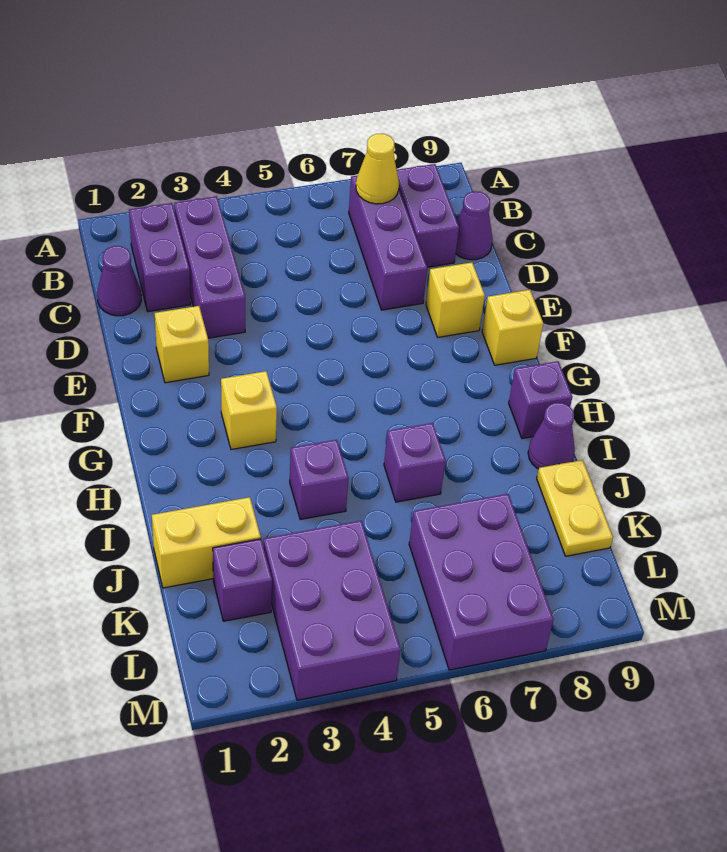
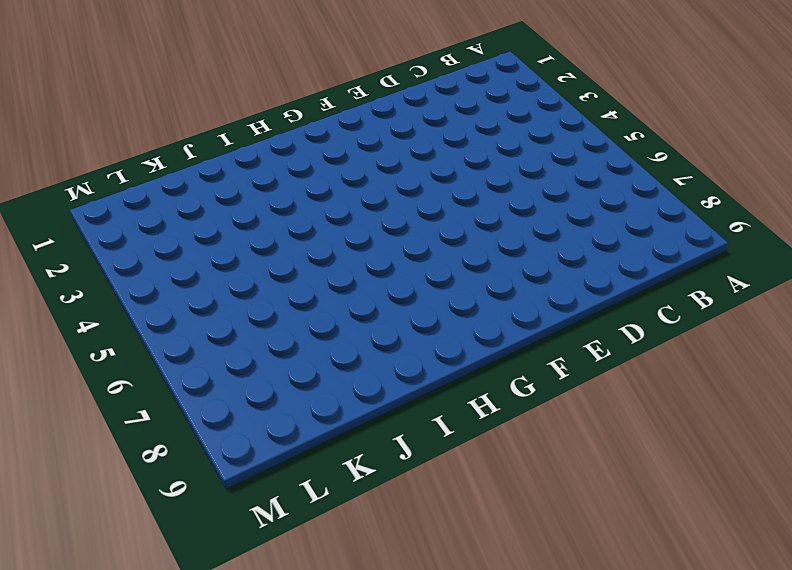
none -> purple 1x2 brick [129,203,191,312]
none -> purple 1x3 brick [174,196,245,338]
none -> purple 1x3 brick [349,176,427,310]

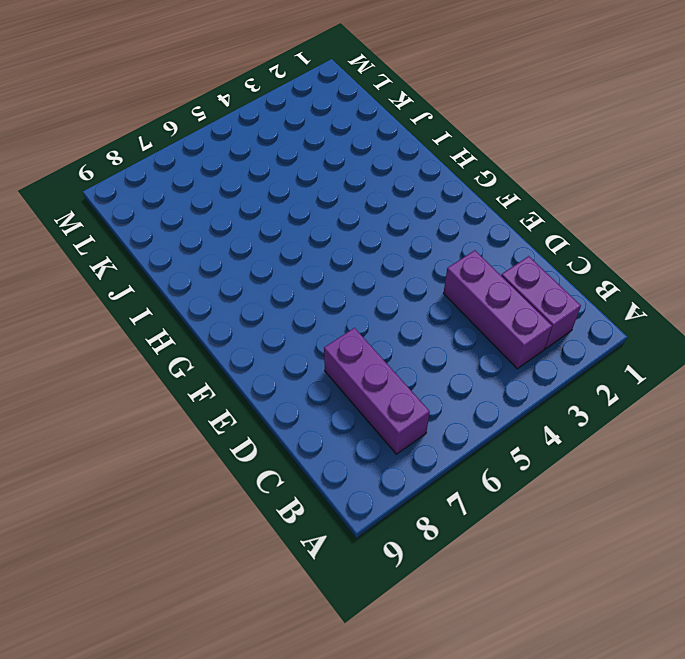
none -> purple 1x2 brick [397,164,459,267]
none -> purple 1x1 cone [97,246,141,316]
none -> purple 1x1 cone [456,191,493,260]

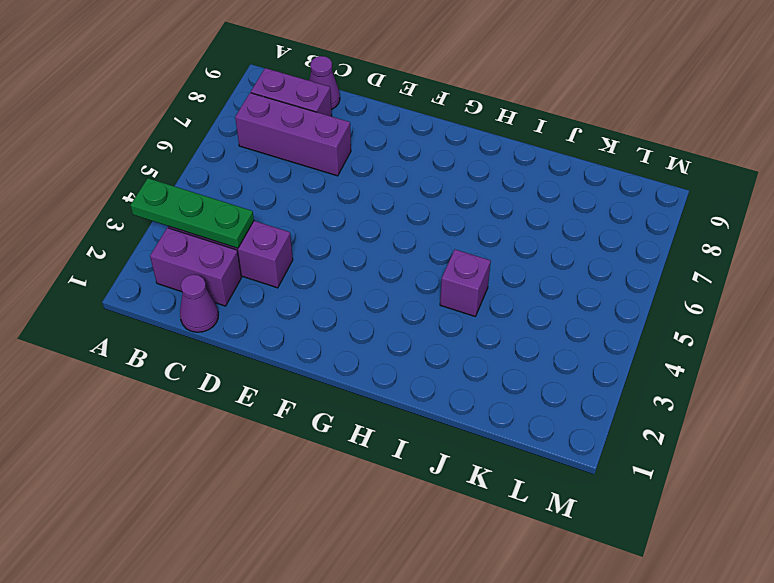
green 1x3 plate [130,178,254,248] -> none
none -> yellow 1x1 brick [155,306,209,383]
none -> yellow 1x1 brick [426,262,485,337]
none -> yellow 1x1 brick [482,290,543,365]

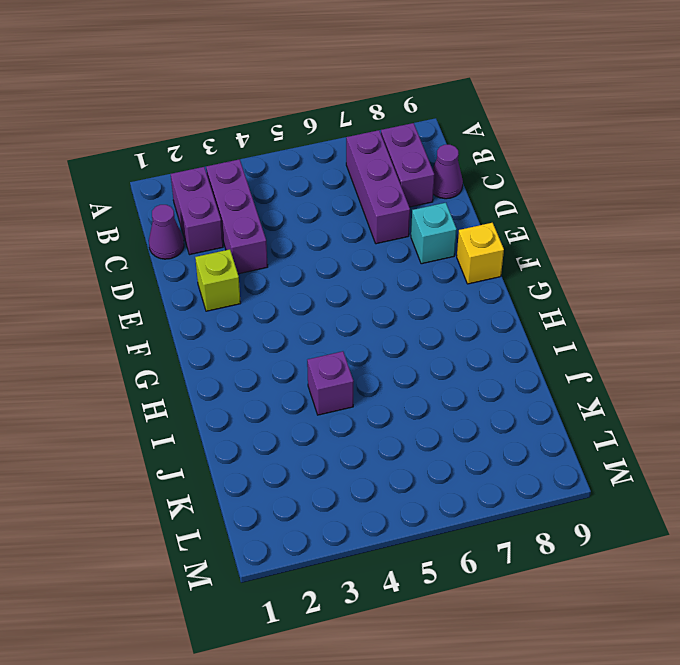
lime 1x1 brick [195,249,241,311] -> yellow 1x1 brick [155,306,209,383]
cyan 1x1 brick [411,203,457,264] -> yellow 1x1 brick [426,262,485,337]
none -> yellow 1x1 brick [221,371,277,449]
none -> purple 1x1 brick [509,361,572,439]
none -> purple 1x1 brick [384,423,446,502]

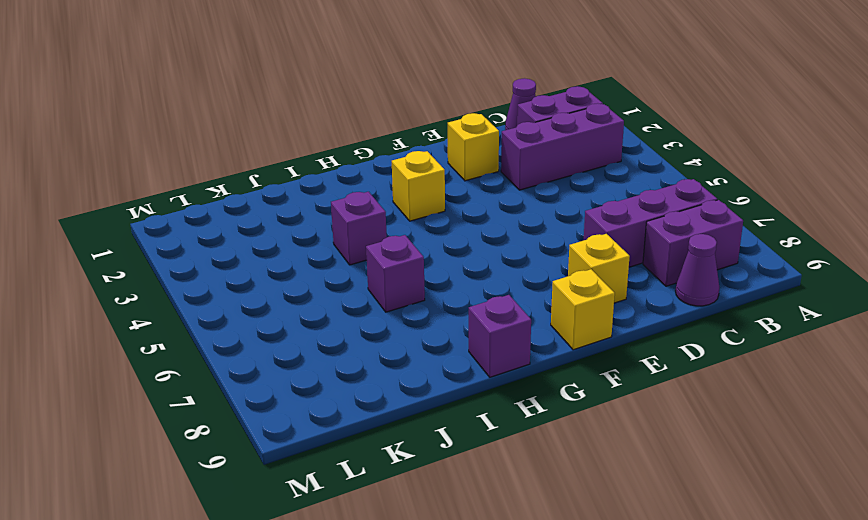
none -> purple 1x1 cone [528,403,575,469]
none -> yellow 1x2 brick [152,497,261,588]
none -> yellow 1x2 plate [537,460,613,556]

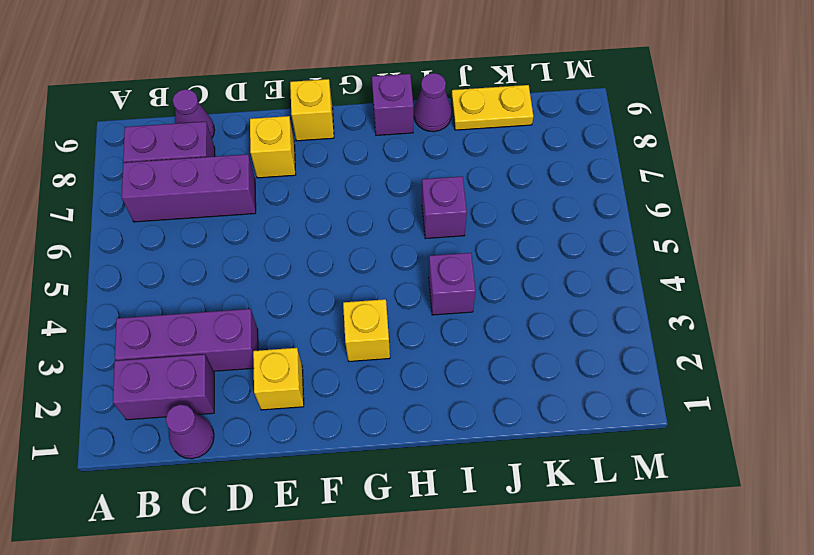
none -> yellow 1x2 brick [152,497,261,588]
none -> purple 1x1 brick [213,539,272,621]
none -> purple 2x3 brick [264,521,401,700]

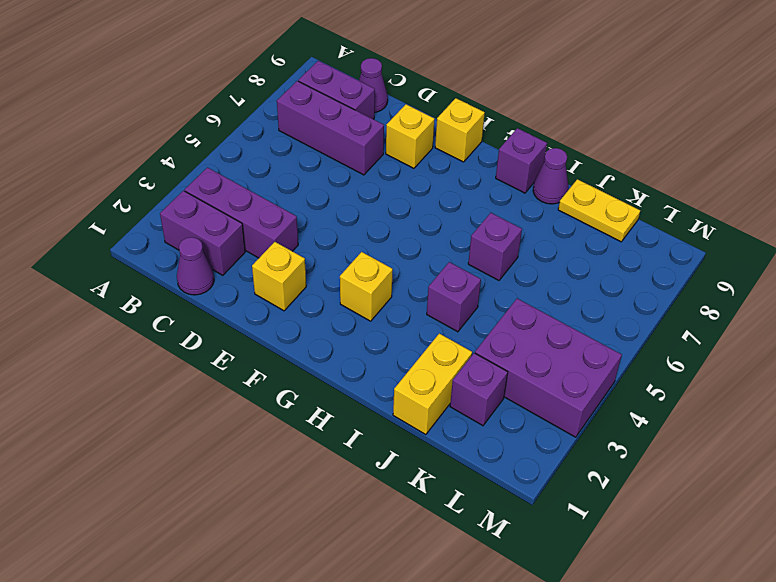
none -> purple 2x3 brick [409,494,553,670]
none -> yellow 1x1 cone [356,134,399,204]

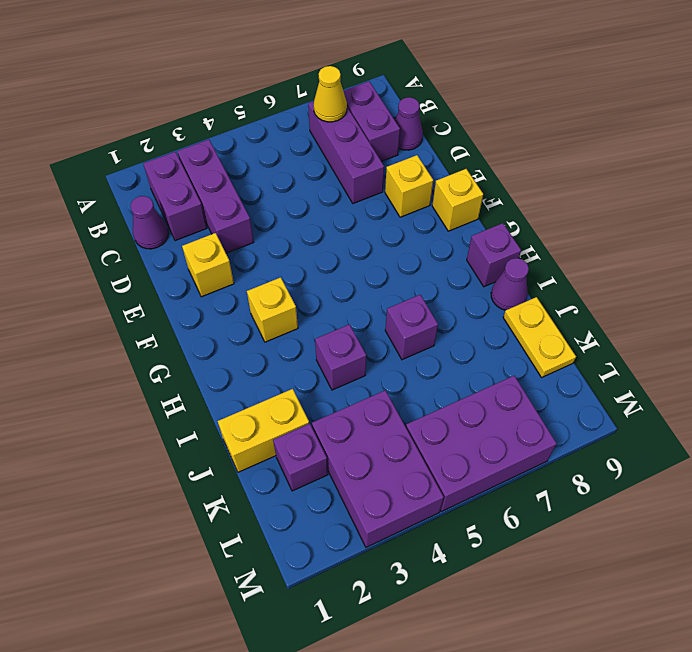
purple 2x3 brick [406,376,557,512] -> purple 2x3 brick turned to [409,494,553,670]

